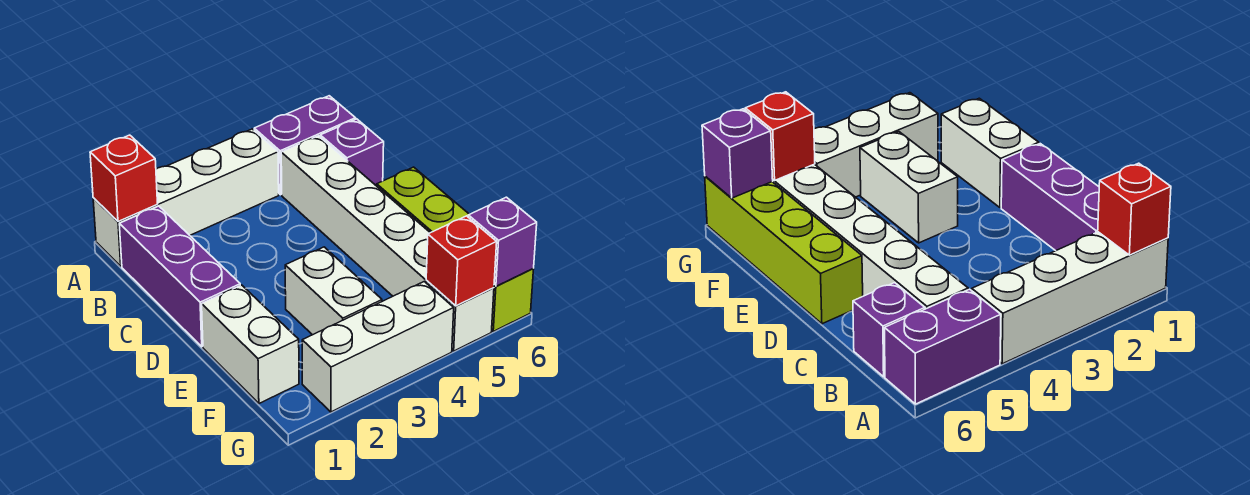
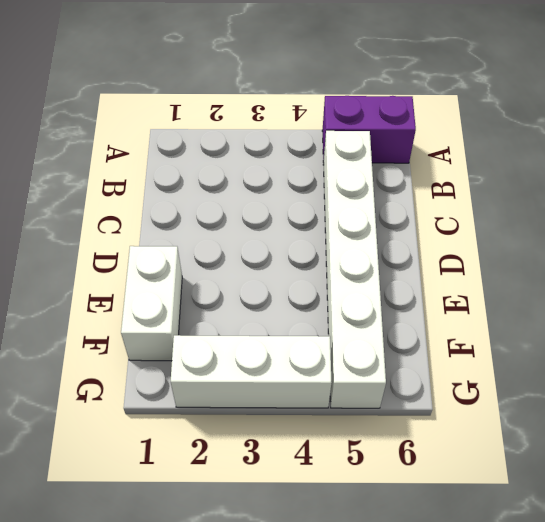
none -> white 1x4 brick [93,129,279,266]
none -> purple 1x3 brick [119,206,240,347]
none -> purple 1x1 brick [320,119,384,186]

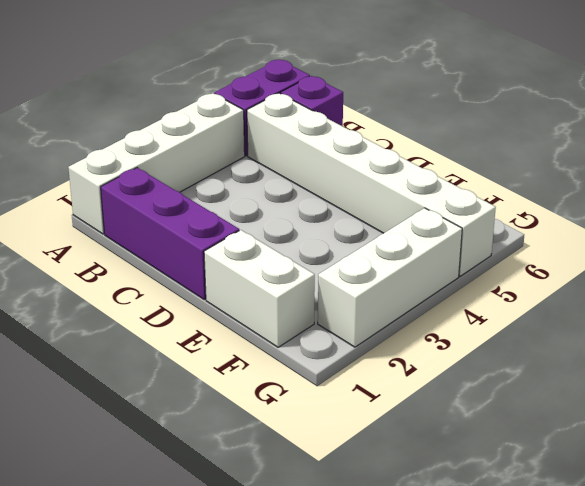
none -> lime 1x4 brick [377,167,534,331]
none -> white 1x2 brick [285,247,382,335]
none -> red 1x1 brick [90,135,158,221]

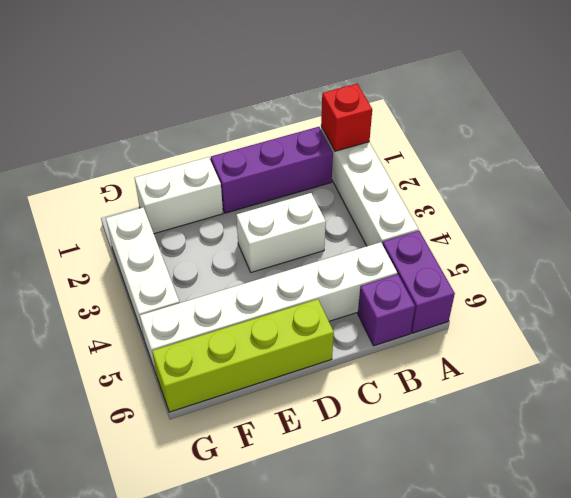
white 1x2 brick [236,193,326,272] -> white 1x2 brick moved to [285,247,382,335]
none -> red 1x1 brick [426,216,497,306]
none -> purple 1x1 brick [468,197,537,286]

